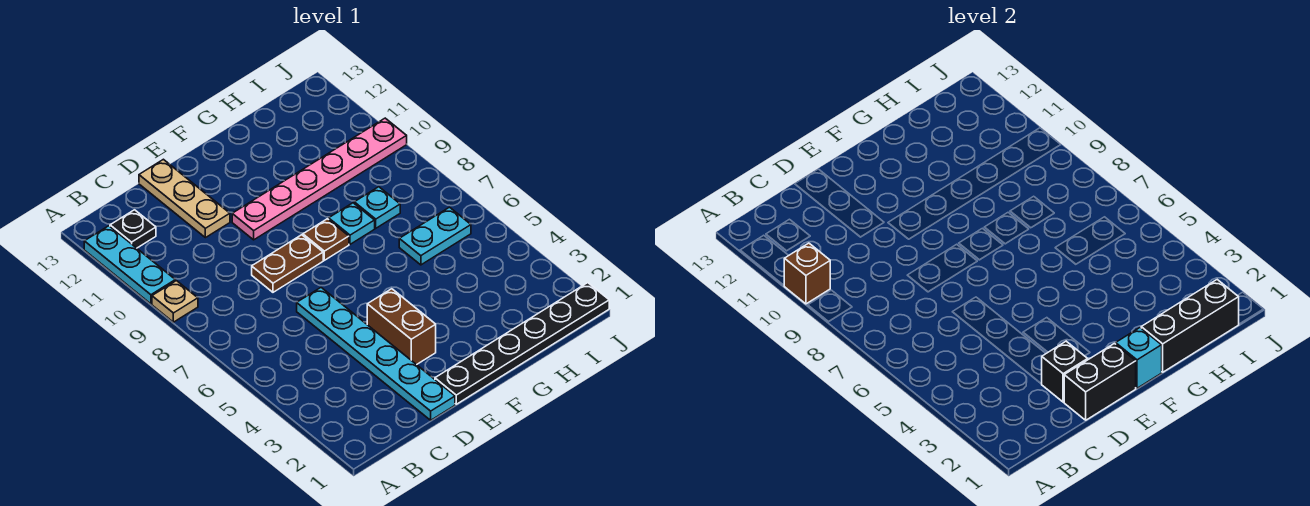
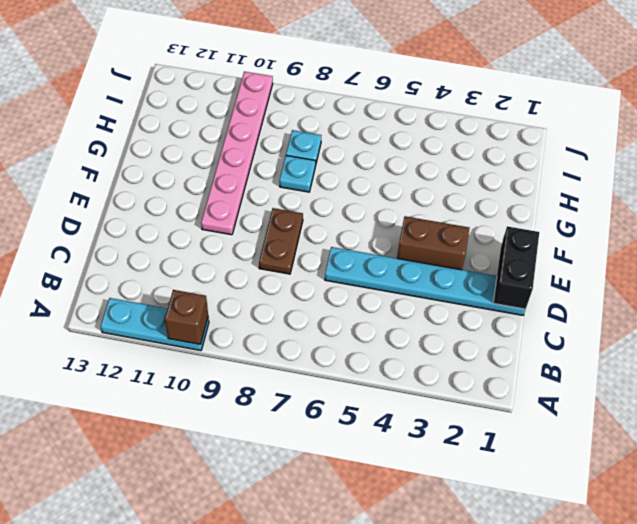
none -> tan 1x1 plate [152,281,198,322]
none -> black 1x1 plate [110,210,156,248]
none -> tan 1x3 plate [139,159,230,238]

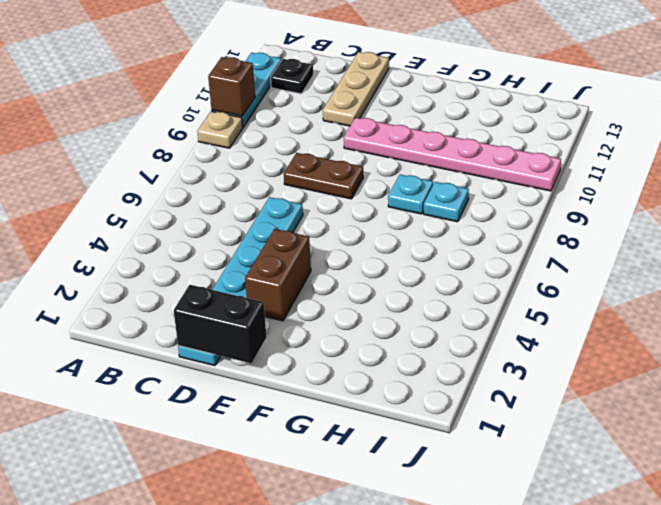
none -> black 1x6 plate [435,283,609,404]
none -> brown 1x1 plate [303,219,349,260]
none -> cyan 1x2 plate [399,207,471,265]

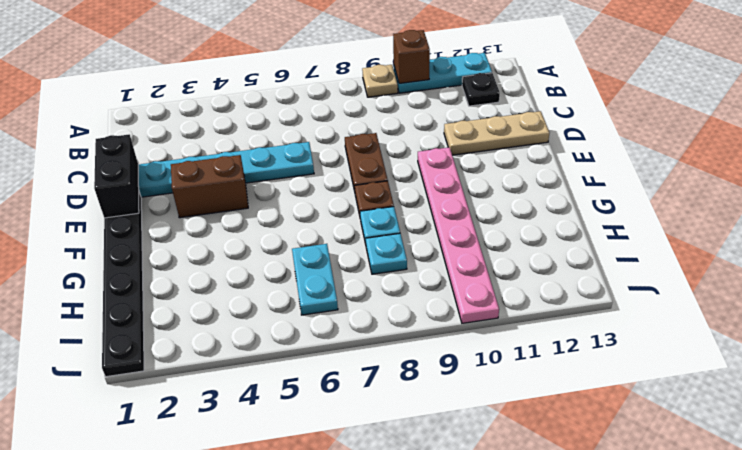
none -> black 1x1 brick [1042,341,1088,402]
none -> cyan 1x1 brick [1116,328,1162,388]
none -> black 1x3 brick [1141,280,1239,372]

